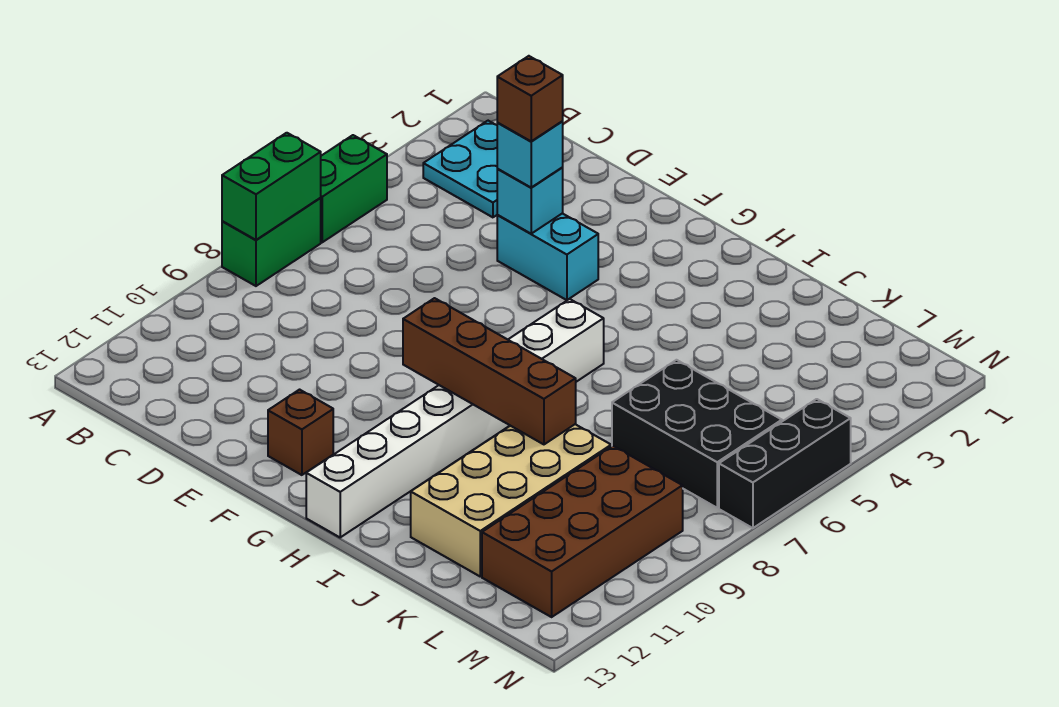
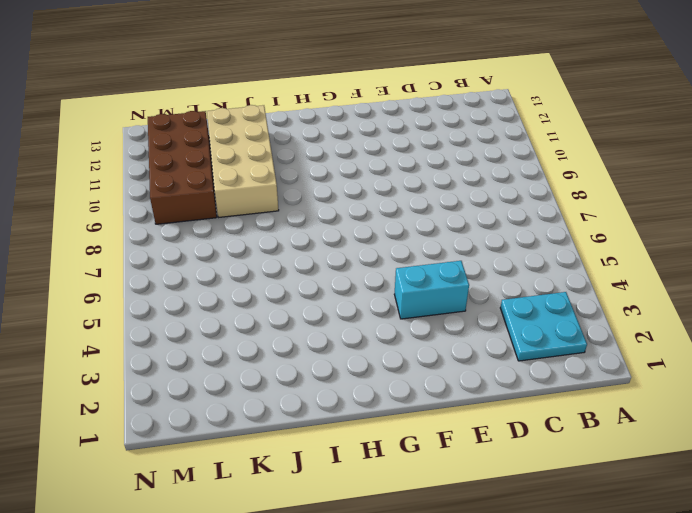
none -> green 1x2 brick [321,135,387,242]
none -> green 1x2 brick [222,198,321,286]
none -> brown 1x1 brick [268,390,333,475]

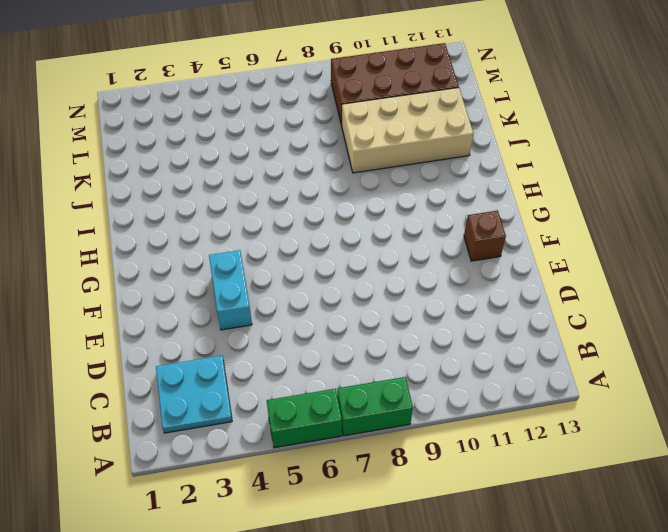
none -> white 1x8 brick [306,299,604,537]
none -> black 2x3 brick [612,360,782,508]
none -> black 1x3 brick [719,399,851,528]

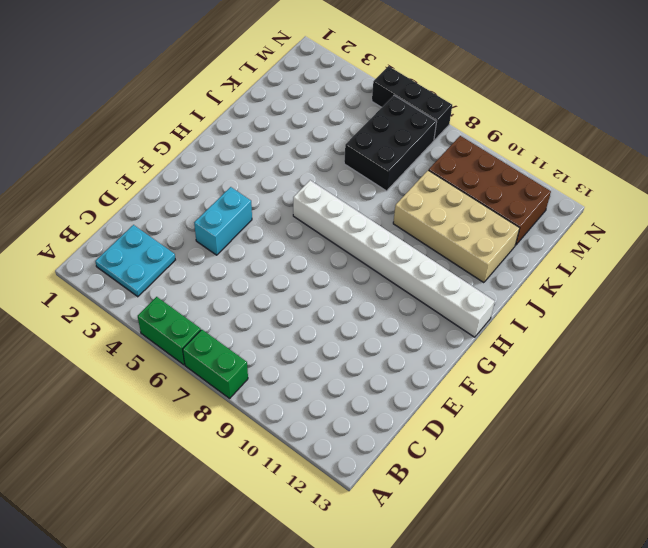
none -> brown 1x1 brick [268,390,333,475]
none -> green 1x2 brick [222,133,321,240]
none -> cyan 1x1 brick [497,168,563,234]

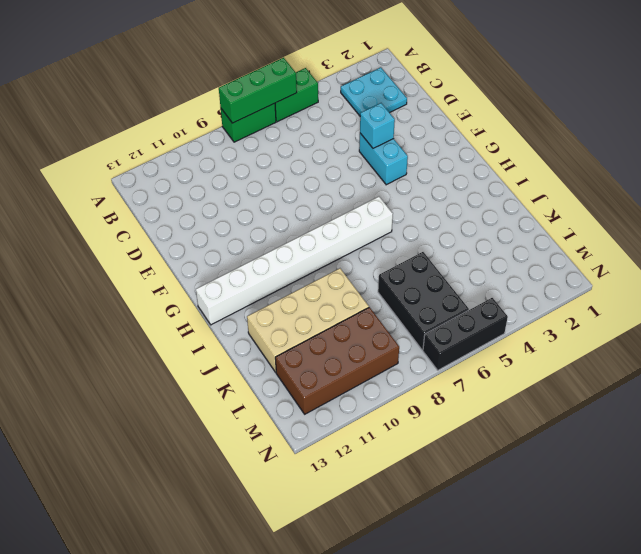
green 1x3 brick [219,58,297,123] -> green 1x2 brick [222,133,321,240]
none -> brown 1x1 brick [268,390,333,475]
none -> brown 1x4 brick [403,298,576,444]
none -> cyan 1x1 brick [497,121,563,188]

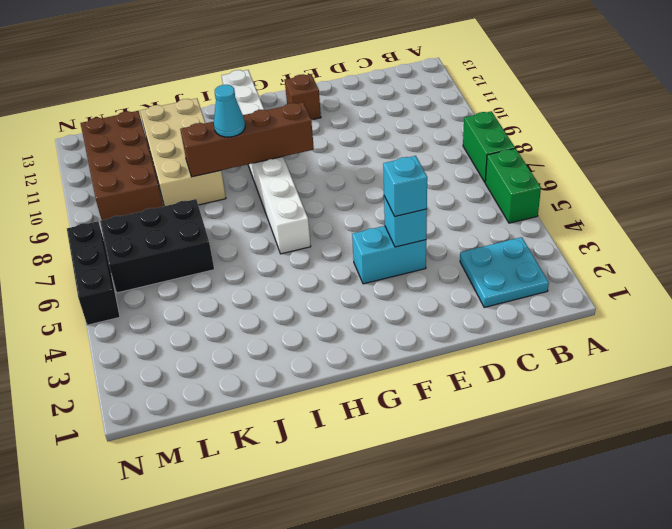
cyan 1x1 cone [214,85,245,137] -> none
none -> green 1x2 brick [222,133,321,240]
none -> brown 1x1 brick [497,56,563,141]

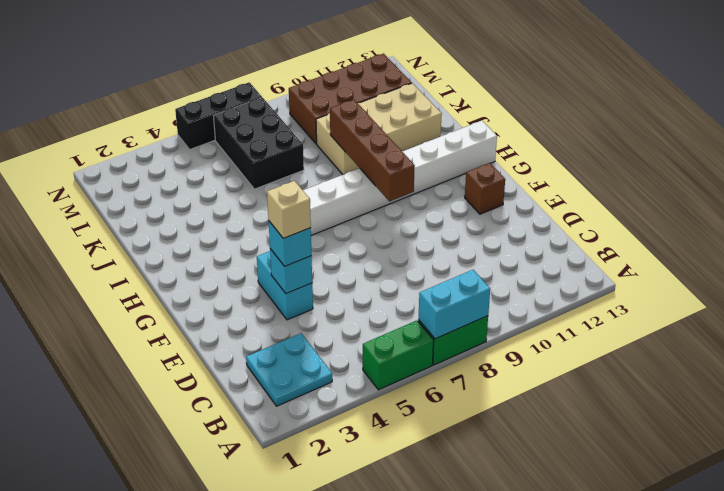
cyan 1x2 brick [418,270,490,339] -> green 1x2 brick [222,133,321,240]
tan 1x1 brick [267,181,311,238] -> brown 1x1 brick [497,56,563,141]

